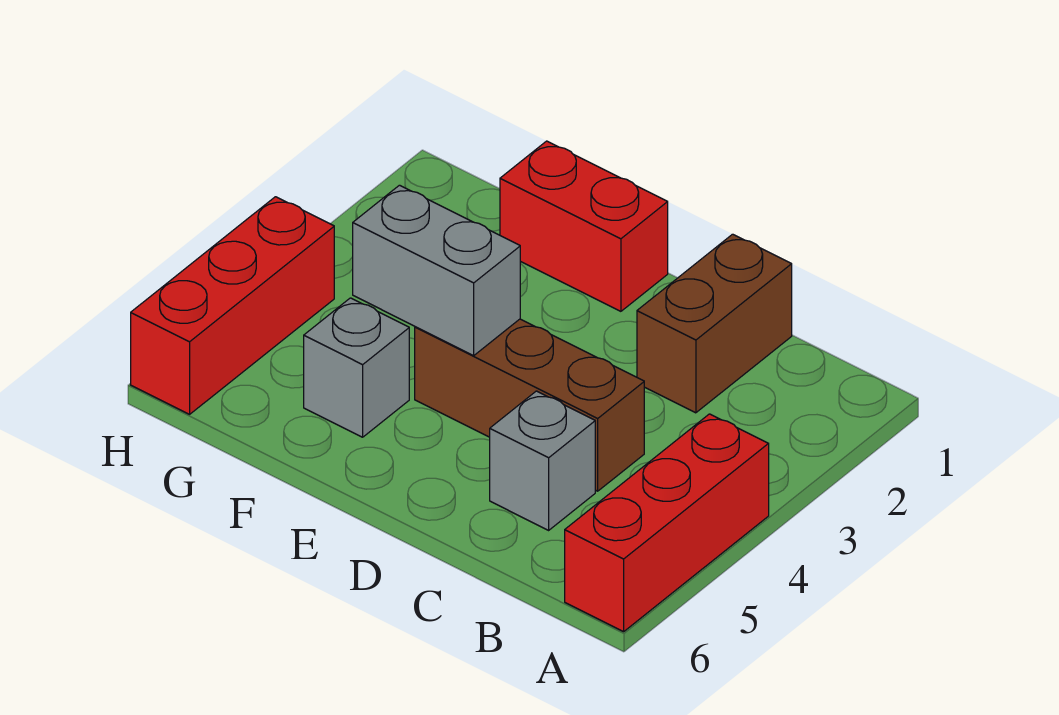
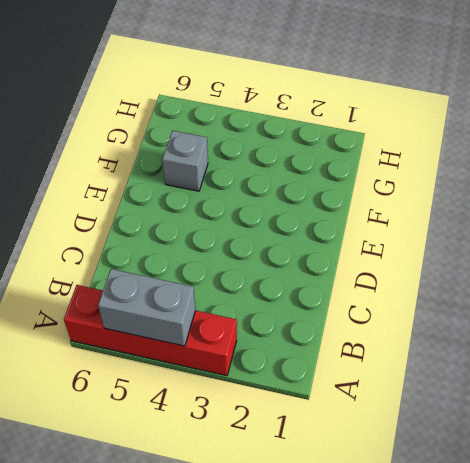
red 1x4 brick [64,285,237,376] -> red 1x3 brick [565,414,769,632]
grey 1x2 brick [98,269,195,346] -> grey 1x2 brick turned to [353,185,520,356]
none -> brown 1x2 brick [637,234,792,413]
none -> brown 1x3 brick [415,319,644,491]

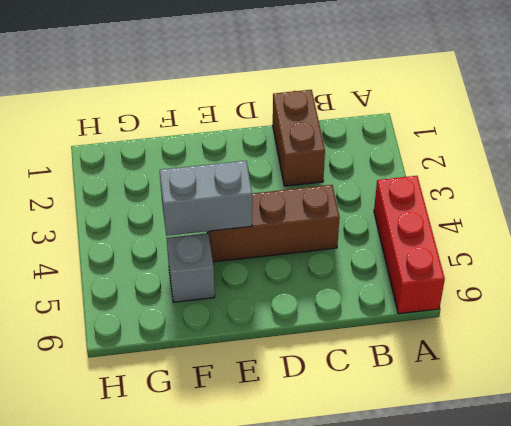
none -> grey 1x1 brick [490,391,595,530]
none -> red 1x2 brick [500,141,668,311]

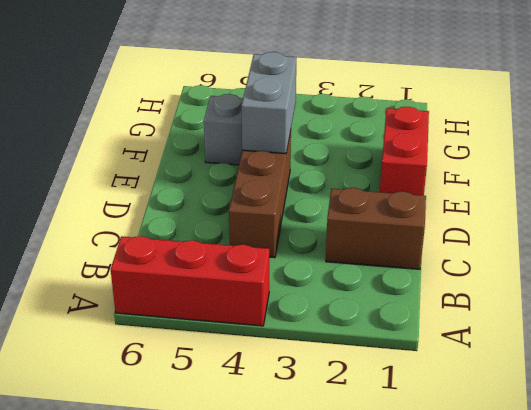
none -> grey 1x1 brick [490,391,595,530]
none -> red 1x3 brick [131,197,334,414]

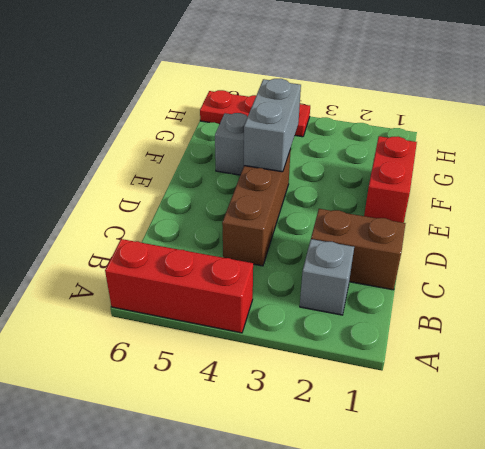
grey 1x1 brick [300,239,354,315] -> grey 1x1 brick moved to [490,391,595,530]
red 1x3 plate [200,90,310,137] -> red 1x3 brick [131,197,334,414]

